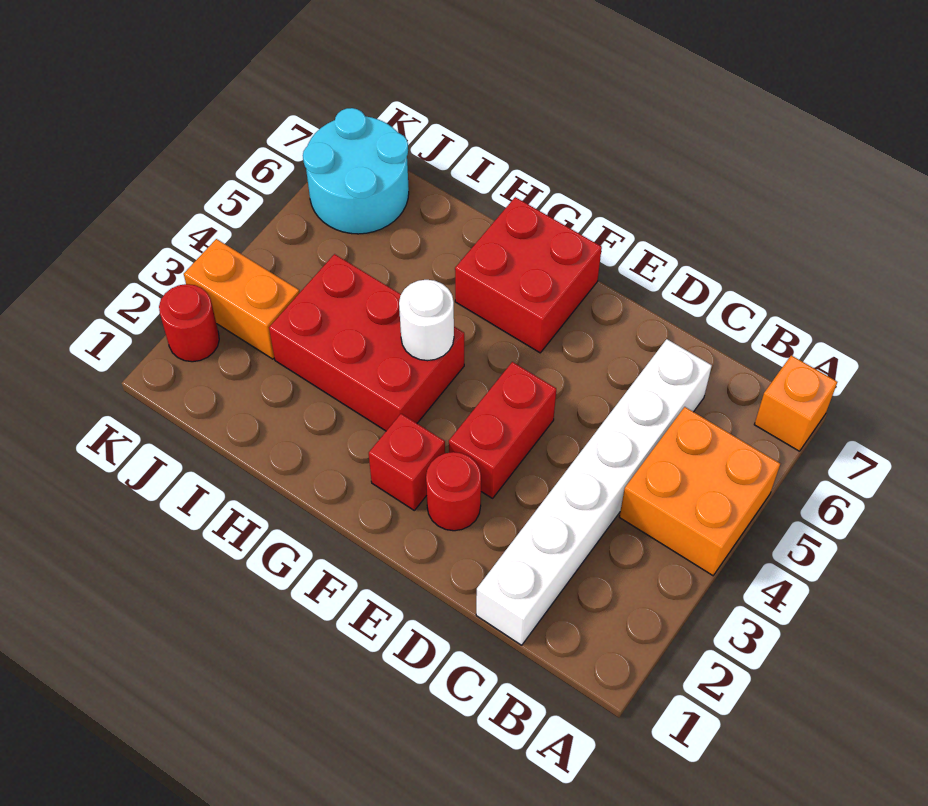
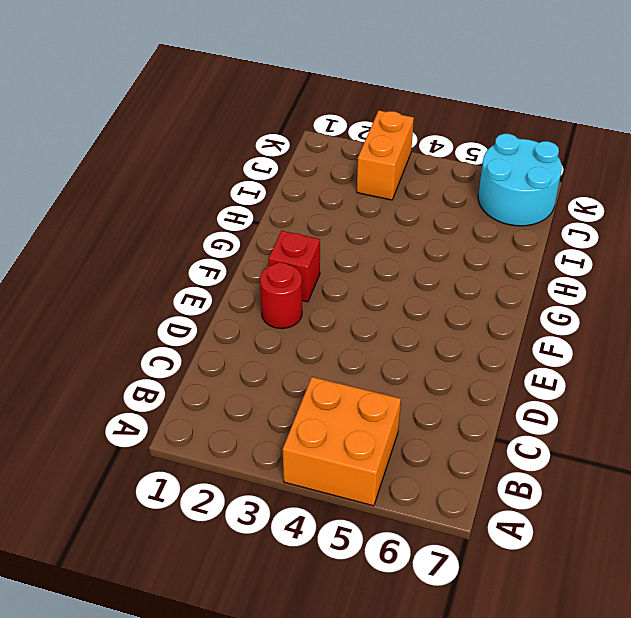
none -> orange 1x1 brick [754,355,837,451]
none -> white 1x6 brick [476,339,712,645]
none -> red 1x2 brick [449,362,556,498]

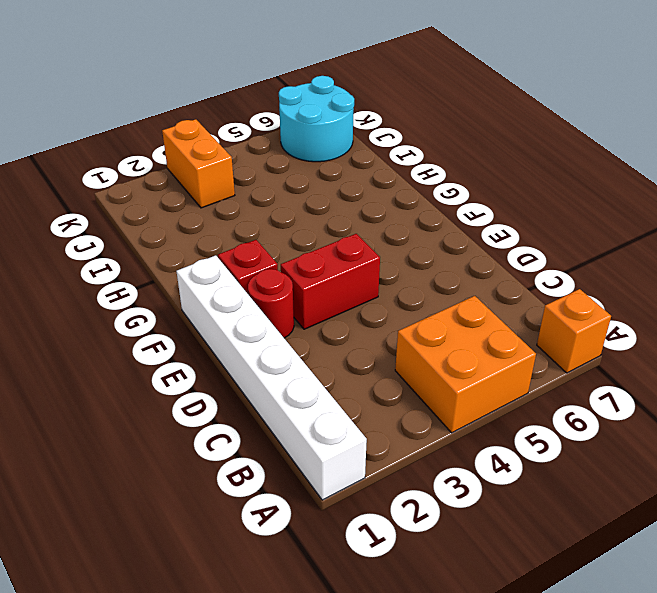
white 1x6 brick [176,255,367,500] -> white 1x6 brick turned to [476,339,712,645]
none -> red 2x2 brick [455,197,602,353]
none -> red 2x3 brick [269,254,464,431]
none -> red 1x1 round brick [159,284,219,362]

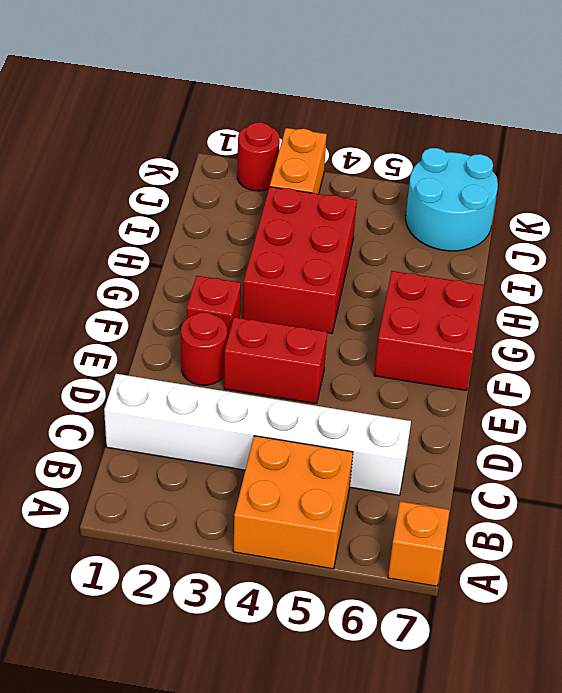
none -> white 1x1 round brick [399,280,454,361]

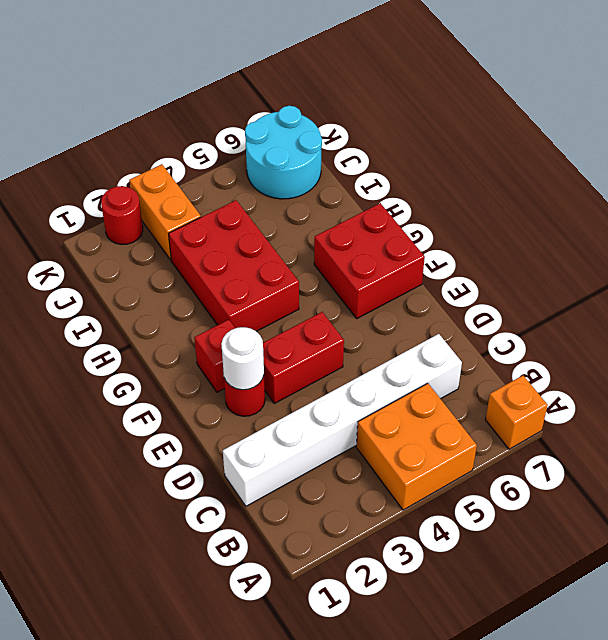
white 1x1 round brick [221,327,264,390] -> white 1x1 round brick moved to [399,280,454,361]

